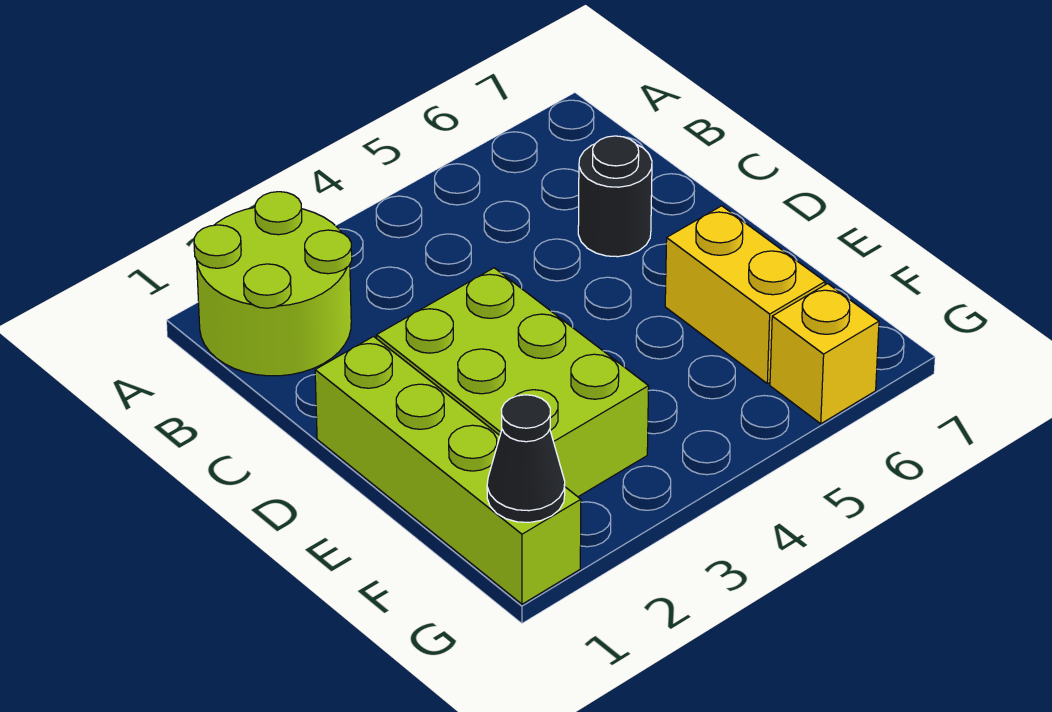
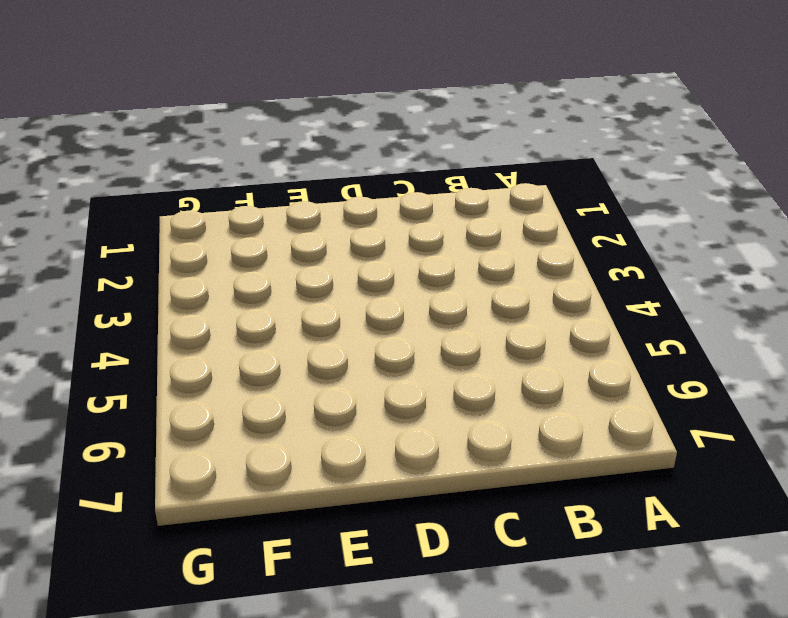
none -> lime 2x2 round brick [194,192,352,376]
none -> black 1x1 round brick [578,136,652,257]

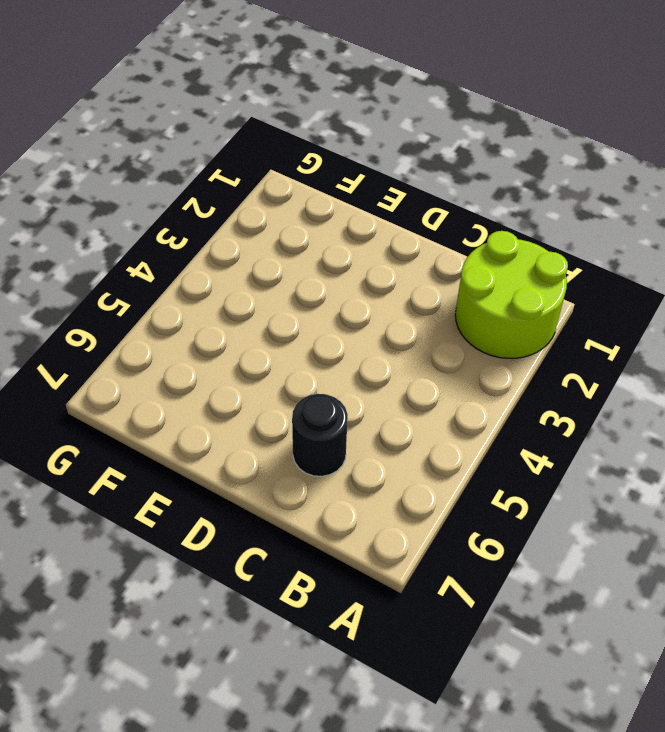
none -> lime 1x4 brick [315,337,581,604]
none -> lime 2x3 brick [377,268,649,497]

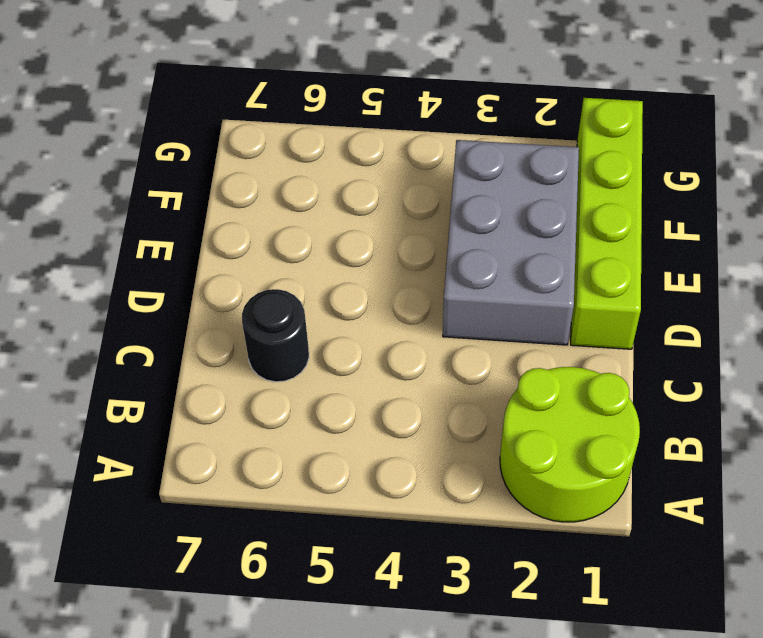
grey 2x3 brick [443,140,579,345] -> lime 2x3 brick [377,268,649,497]
none -> yellow 1x2 brick [665,206,825,384]
none -> yellow 1x1 brick [770,284,879,424]

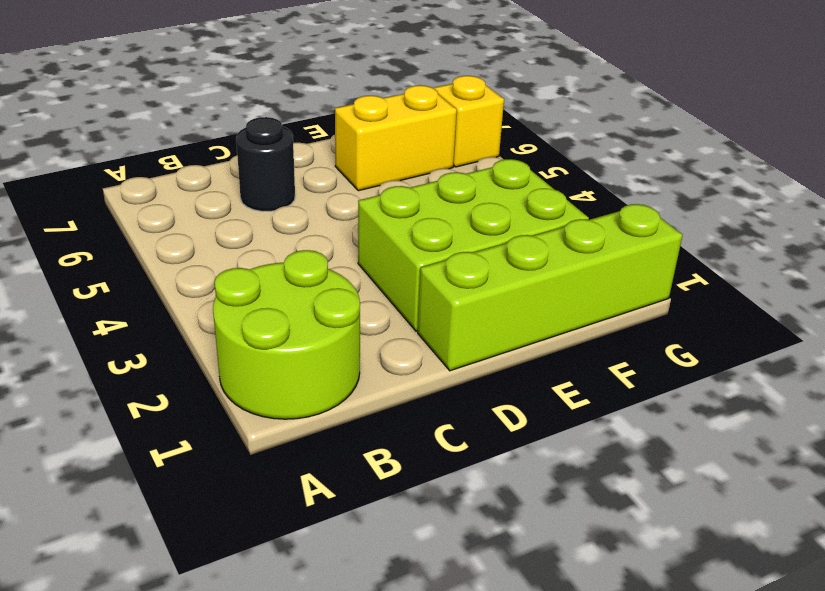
none -> black 1x1 cone [487,395,565,522]

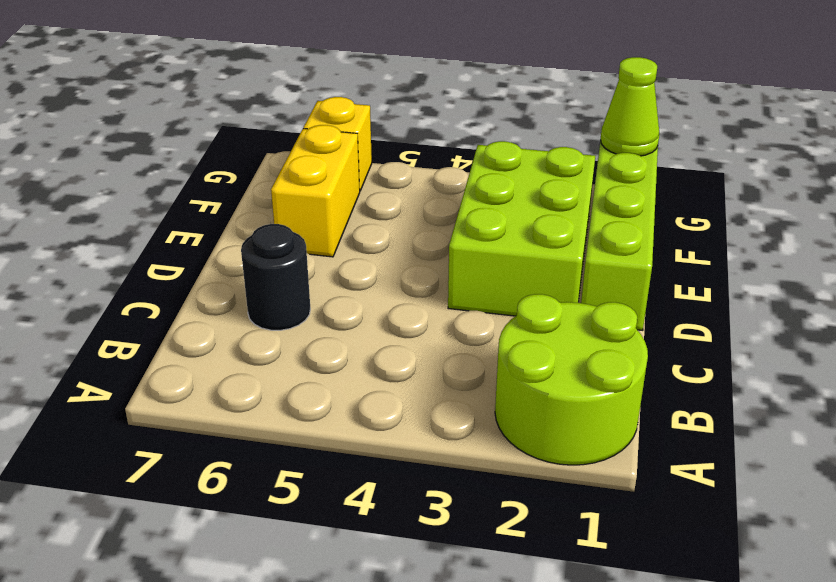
lime 1x1 cone [601,57,659,156] -> black 1x1 cone [487,395,565,522]

